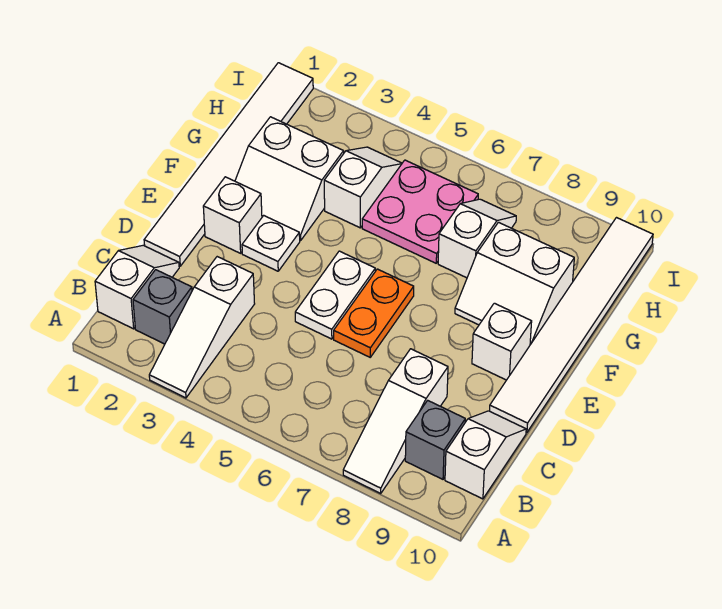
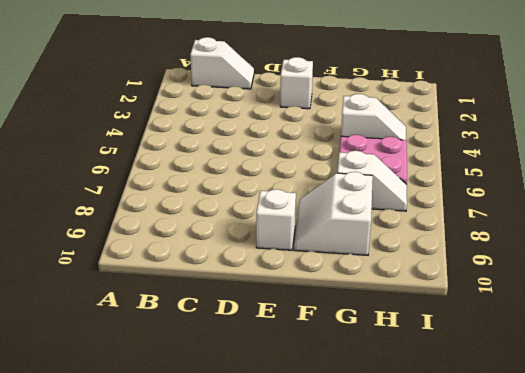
none -> white 1x3 slope [149,257,255,398]
none -> white 1x3 slope [343,349,448,493]
none -> grey 1x1 brick [133,270,192,344]

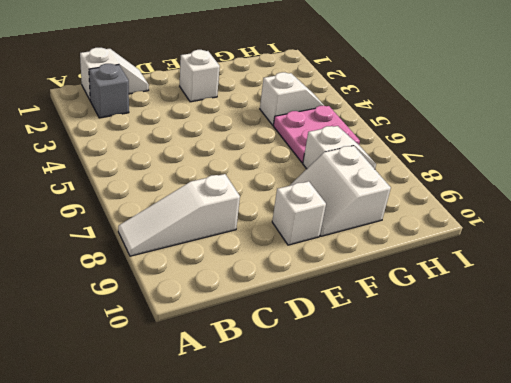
none -> white 1x3 slope [149,257,255,398]
none -> grey 1x1 brick [405,400,465,479]
none -> white 1x2 slope [445,411,526,499]

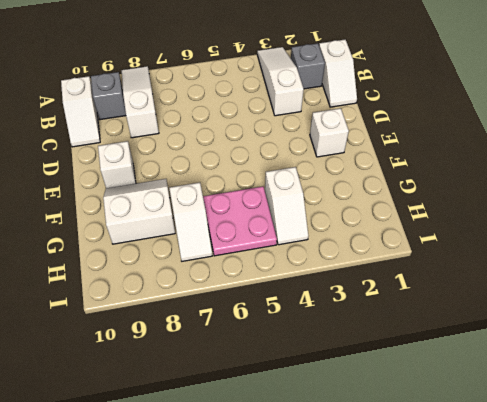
none -> white 1x6 tile [144,63,313,266]
none -> white 1x2 plate [295,251,375,339]
none -> orange 1x2 plate [334,269,414,357]

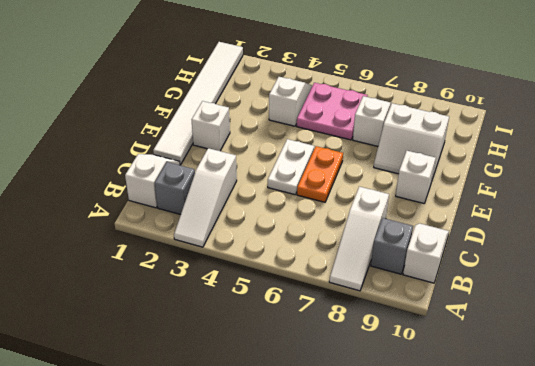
none -> white 1x6 tile [490,218,653,433]
none -> white 1x1 plate [242,216,300,271]
none -> white 2x2 slope [235,117,344,241]

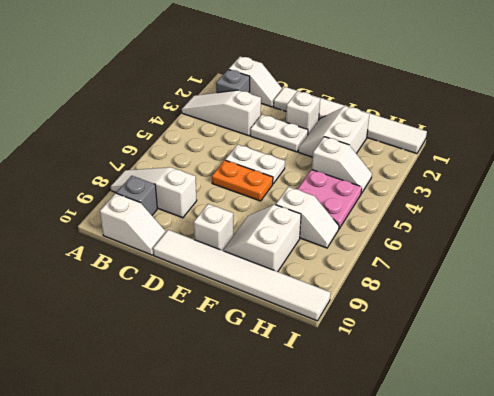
white 1x2 plate [250,115,308,152] -> white 1x1 plate [242,216,300,271]

